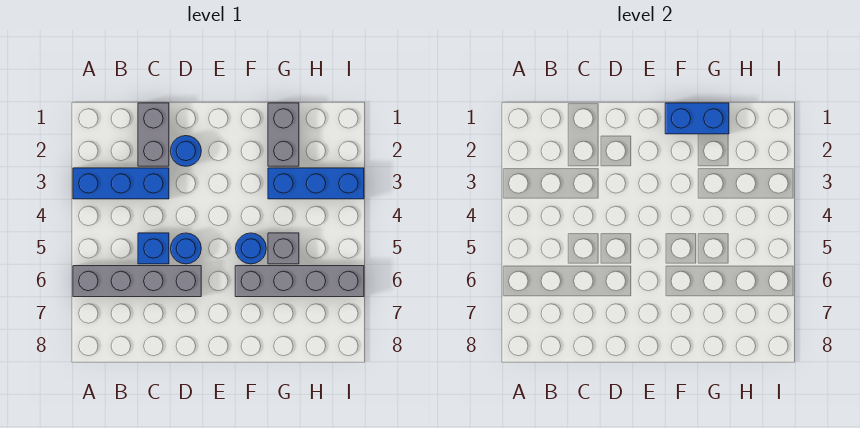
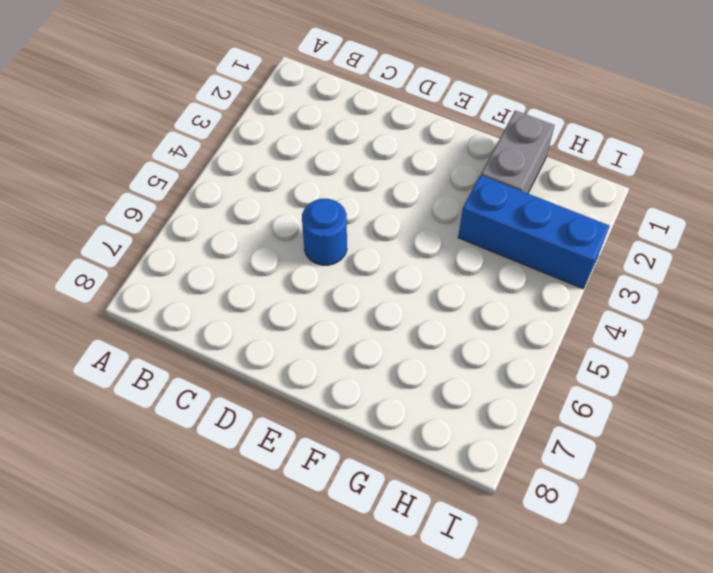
none -> blue 1x3 brick [73,168,169,199]
none -> grey 1x4 brick [73,266,201,297]
none -> grey 1x2 brick [138,103,169,166]

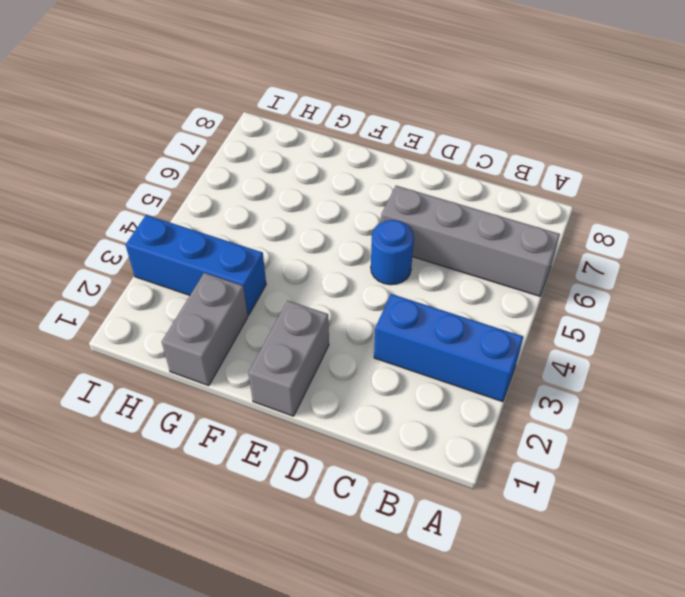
grey 1x2 brick [248,301,329,416] -> grey 1x2 brick moved to [138,103,169,166]
none -> blue 1x1 brick [138,233,169,264]
none -> blue 1x1 round brick [171,136,201,166]
none -> blue 1x1 round brick [236,233,266,264]

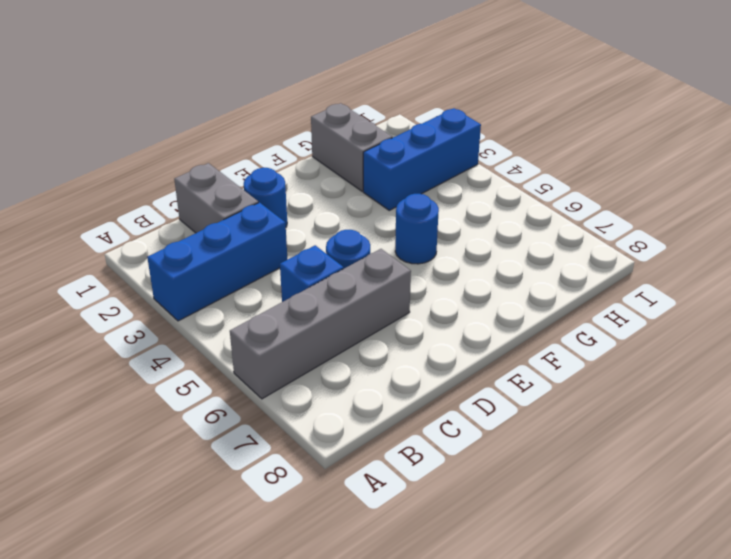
none -> grey 1x4 brick [235,266,364,297]
none -> grey 1x1 brick [268,233,299,264]
none -> blue 1x2 brick [665,103,729,134]

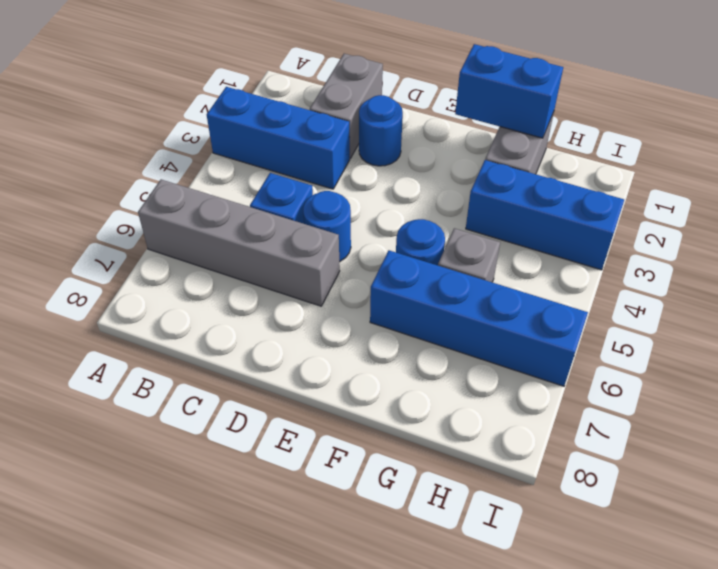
blue 1x4 brick [370,250,588,386] -> grey 1x4 brick [235,266,364,297]

